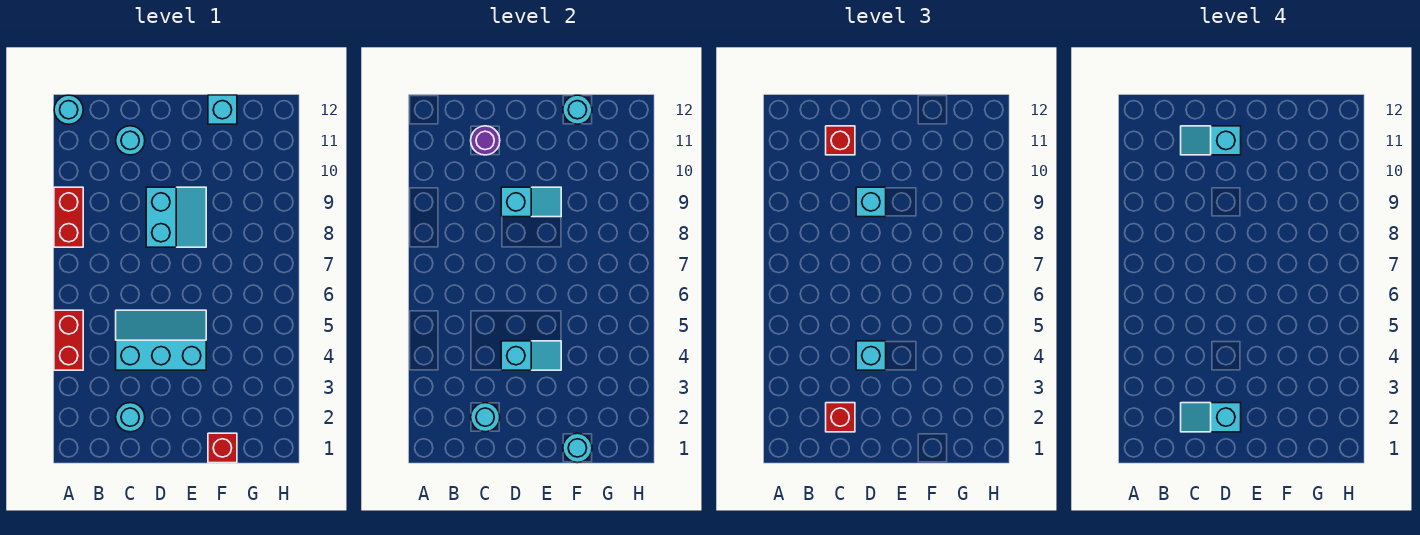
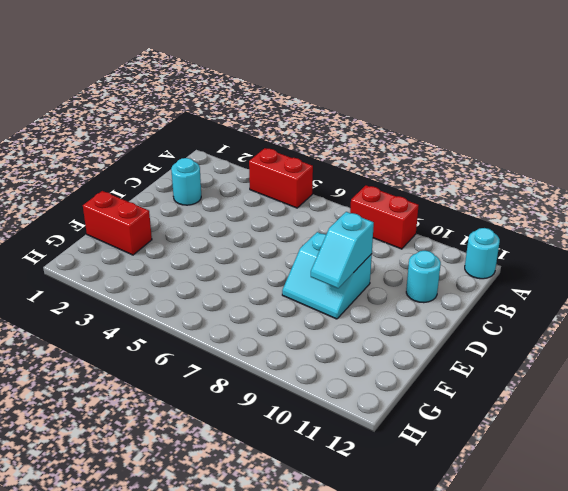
red 1x2 brick [83,191,152,255] -> red 1x1 brick [208,433,237,463]
none -> cyan 2x3 slope [116,310,206,370]
none -> cyan 1x1 brick [208,95,237,124]
none -> cyan 1x1 round brick [471,403,500,432]

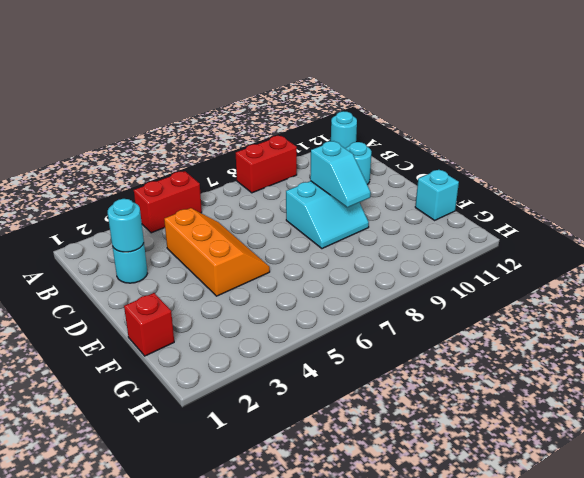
orange 2x3 slope [164,208,270,296] -> cyan 2x3 slope [116,310,206,370]
none -> purple 1x1 round brick [471,126,500,155]
none -> cyan 1x2 slope [501,341,561,370]
none -> cyan 1x1 round brick [563,433,592,463]

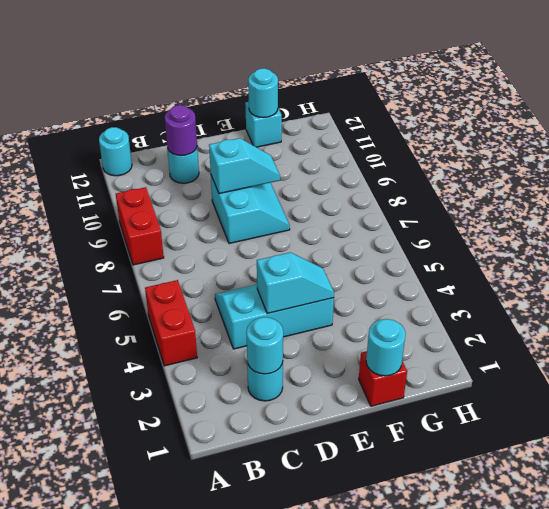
none -> red 1x1 brick [826,403,855,432]
none -> red 1x1 brick [826,126,855,155]
none -> cyan 1x1 brick [856,341,886,370]

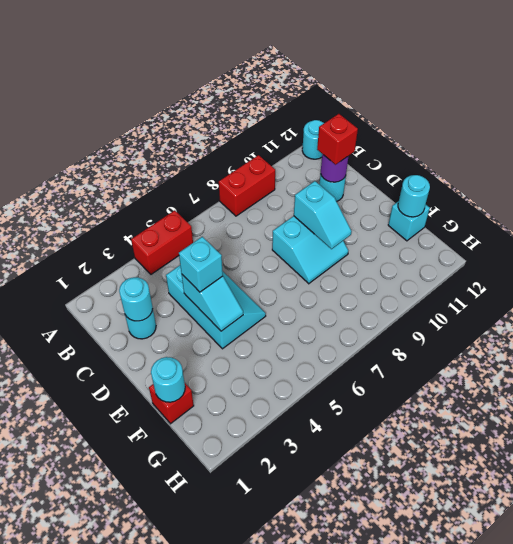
none -> red 1x1 brick [826,403,855,432]
none -> cyan 1x1 brick [856,187,886,217]
none -> cyan 1x2 slope [1181,403,1241,432]

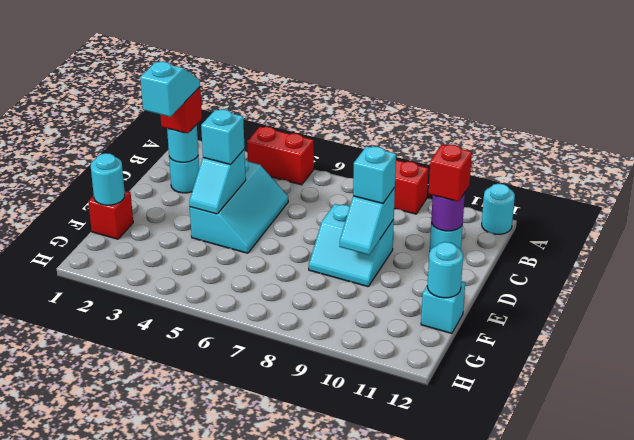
none -> cyan 1x2 slope [1181,126,1241,155]

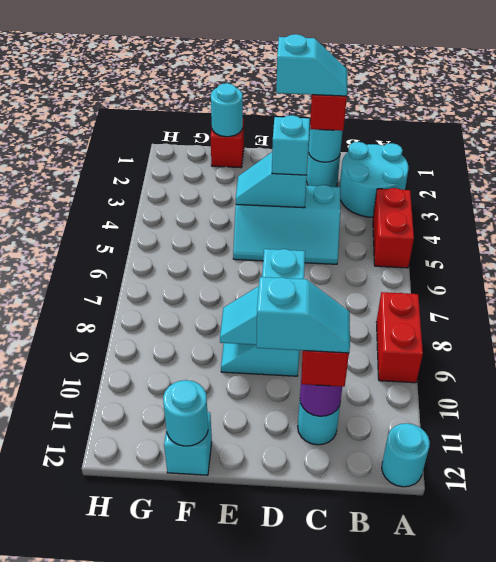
cyan 2x2 round brick [340,142,408,217] -> none

